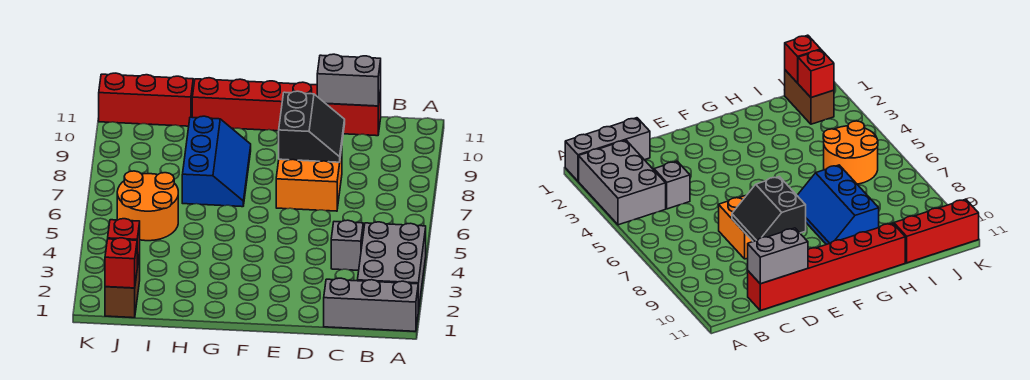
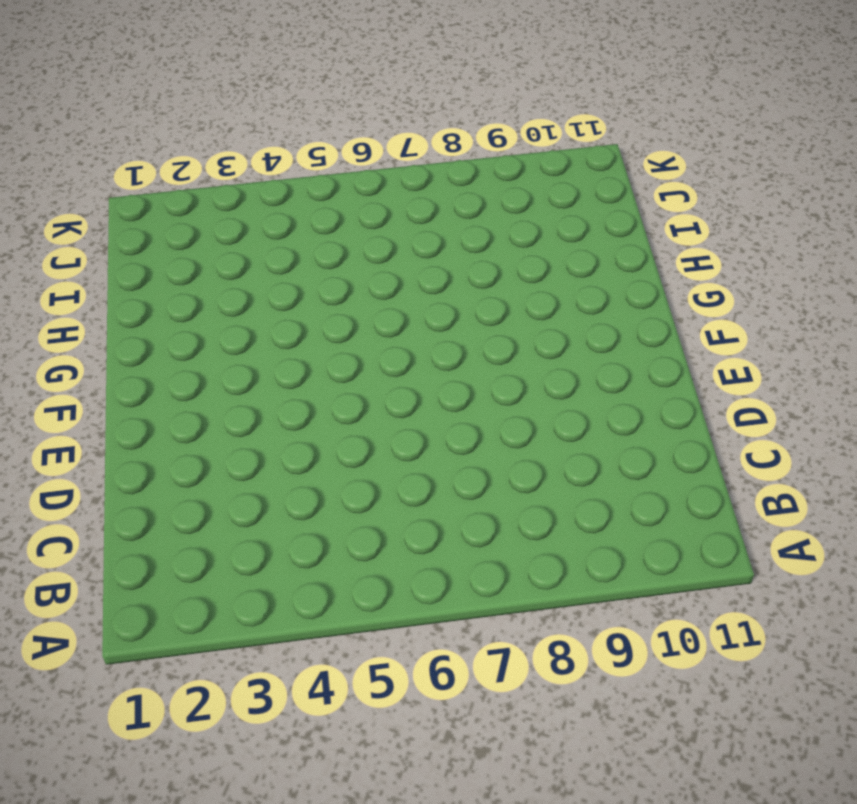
none -> grey 1x3 brick [324,278,418,331]
none -> grey 2x3 brick [357,222,426,311]
none -> grey 1x1 brick [331,220,363,270]

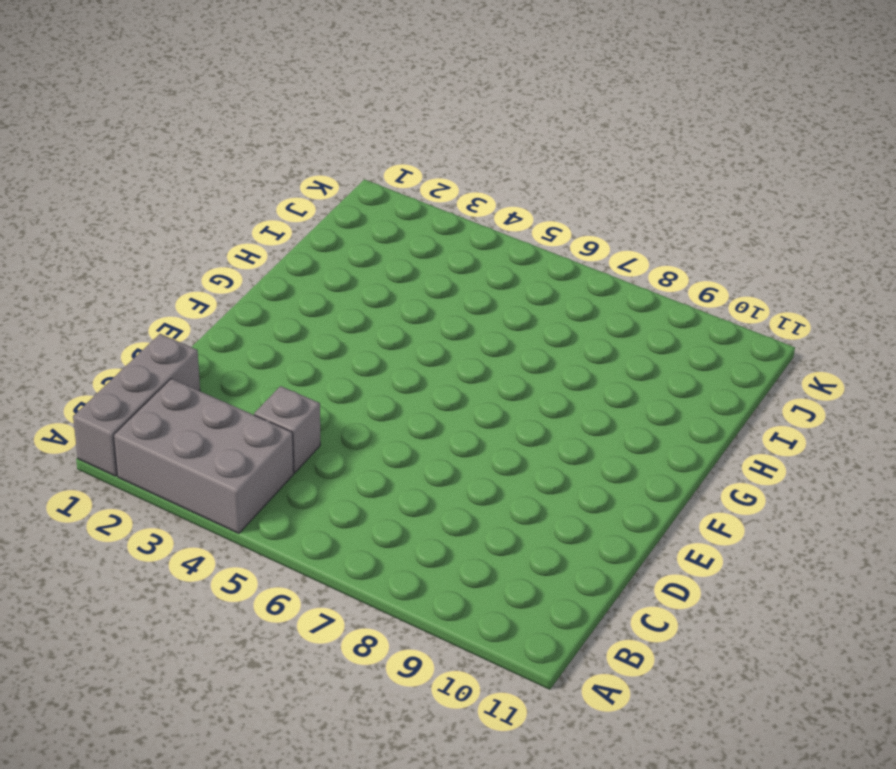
none -> red 1x6 brick [192,78,381,136]
none -> orange 2x2 brick [276,148,342,211]
none -> blue 2x3 slope [182,116,251,207]

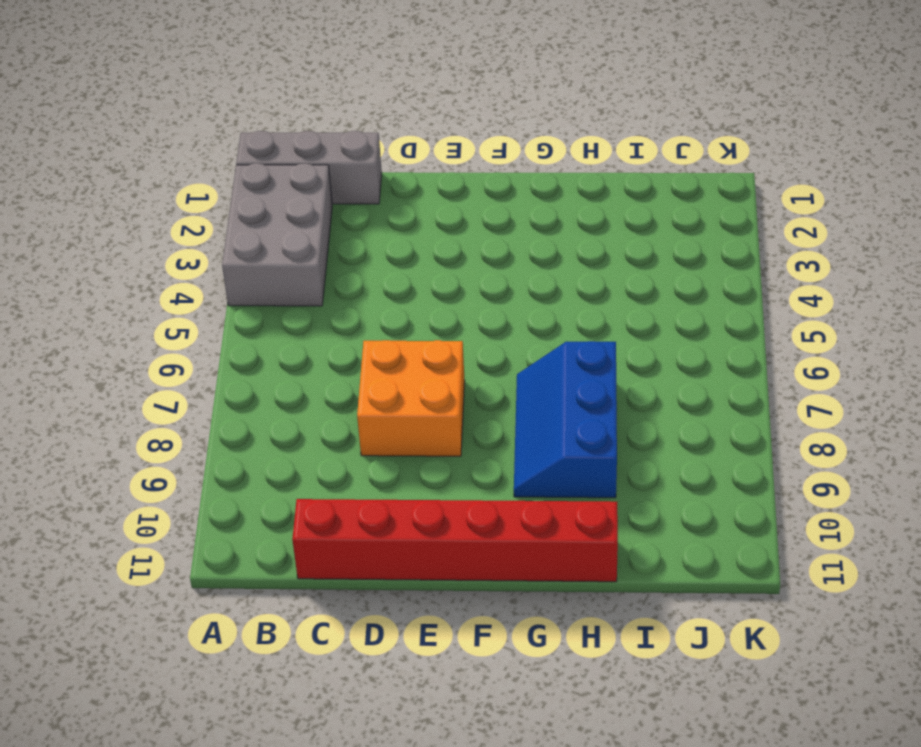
none -> grey 1x1 brick [331,220,363,270]
none -> orange 2x2 round brick [117,171,178,241]
none -> red 1x3 brick [99,73,193,126]

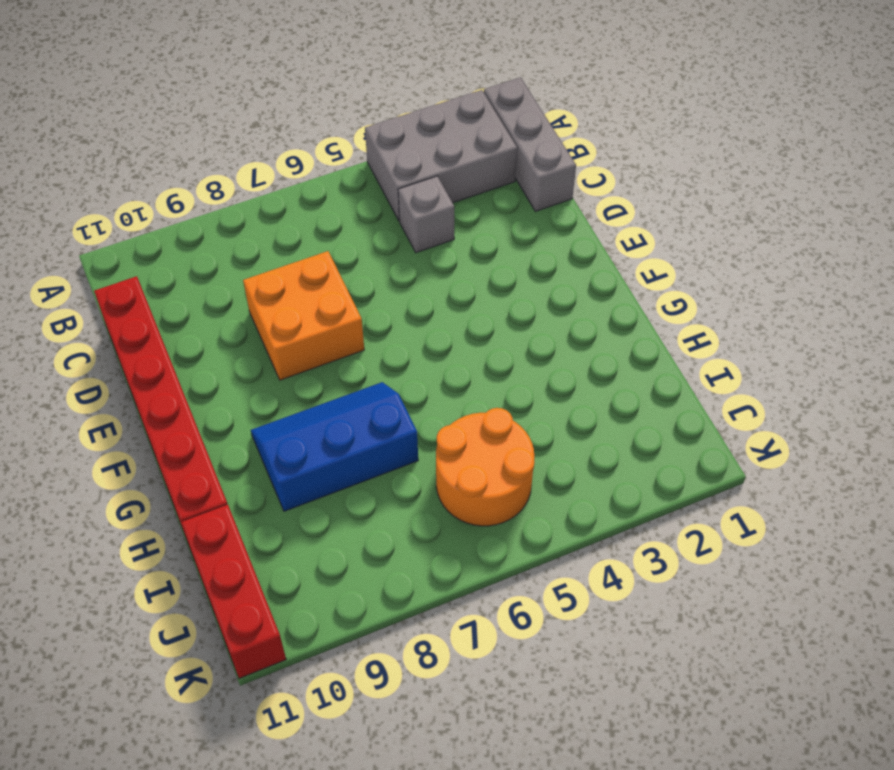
none -> brown 1x2 brick [105,252,140,318]
none -> grey 1x2 brick [317,54,381,106]
none -> black 2x2 slope [279,91,345,162]

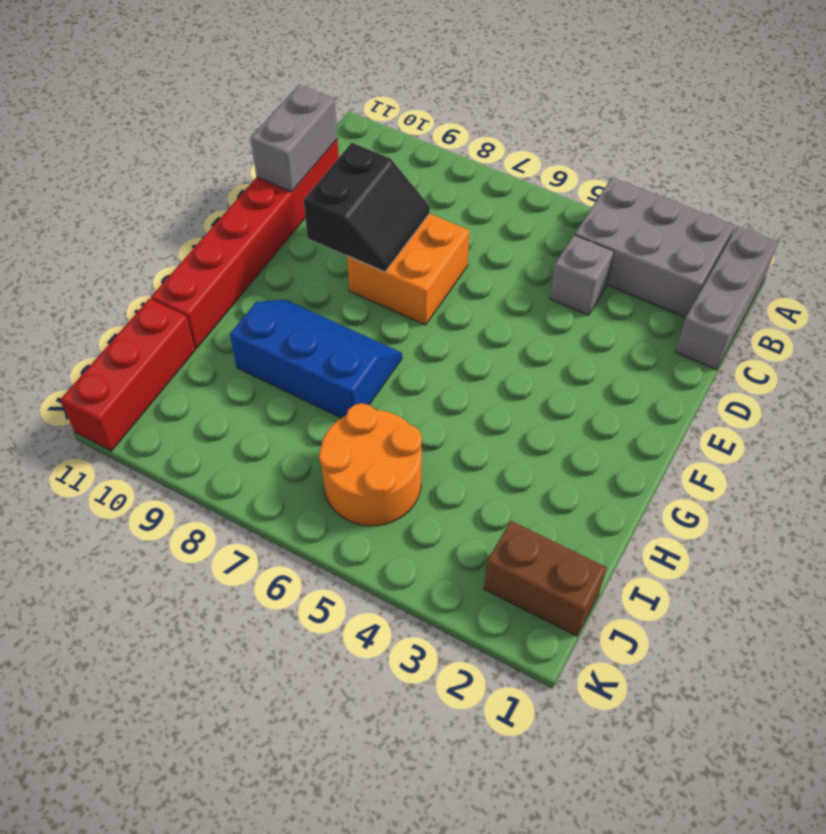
black 2x2 slope [304,143,430,272] -> black 2x2 slope turned to [279,91,345,162]
none -> red 1x1 brick [105,238,137,288]
none -> red 1x1 brick [108,219,140,267]

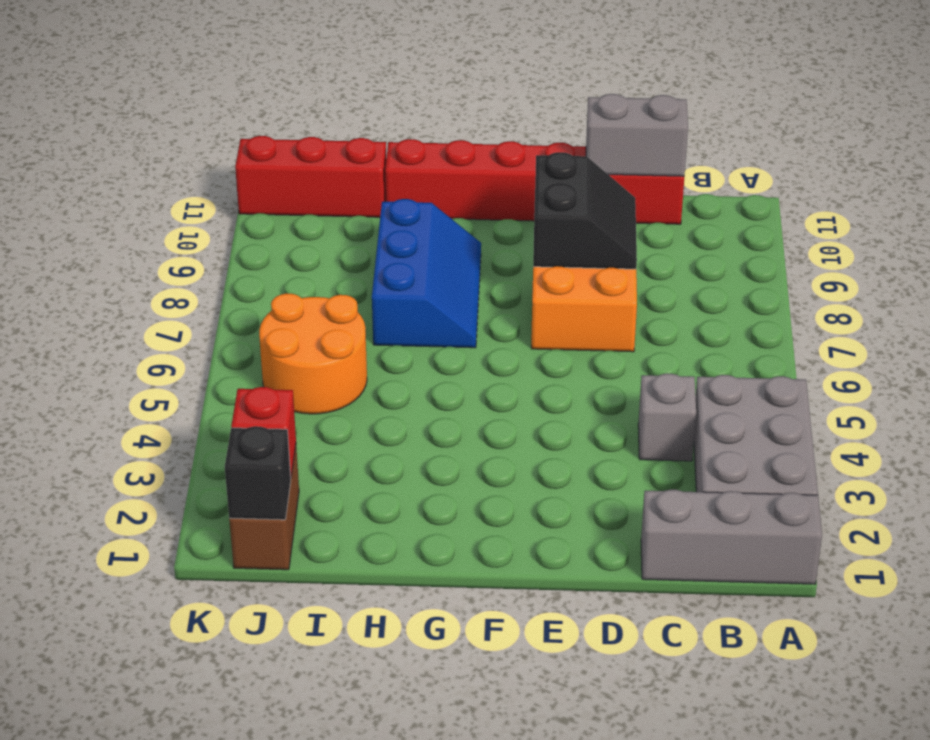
black 1x1 brick [225,426,291,520] -> red 1x1 brick [105,238,137,288]

